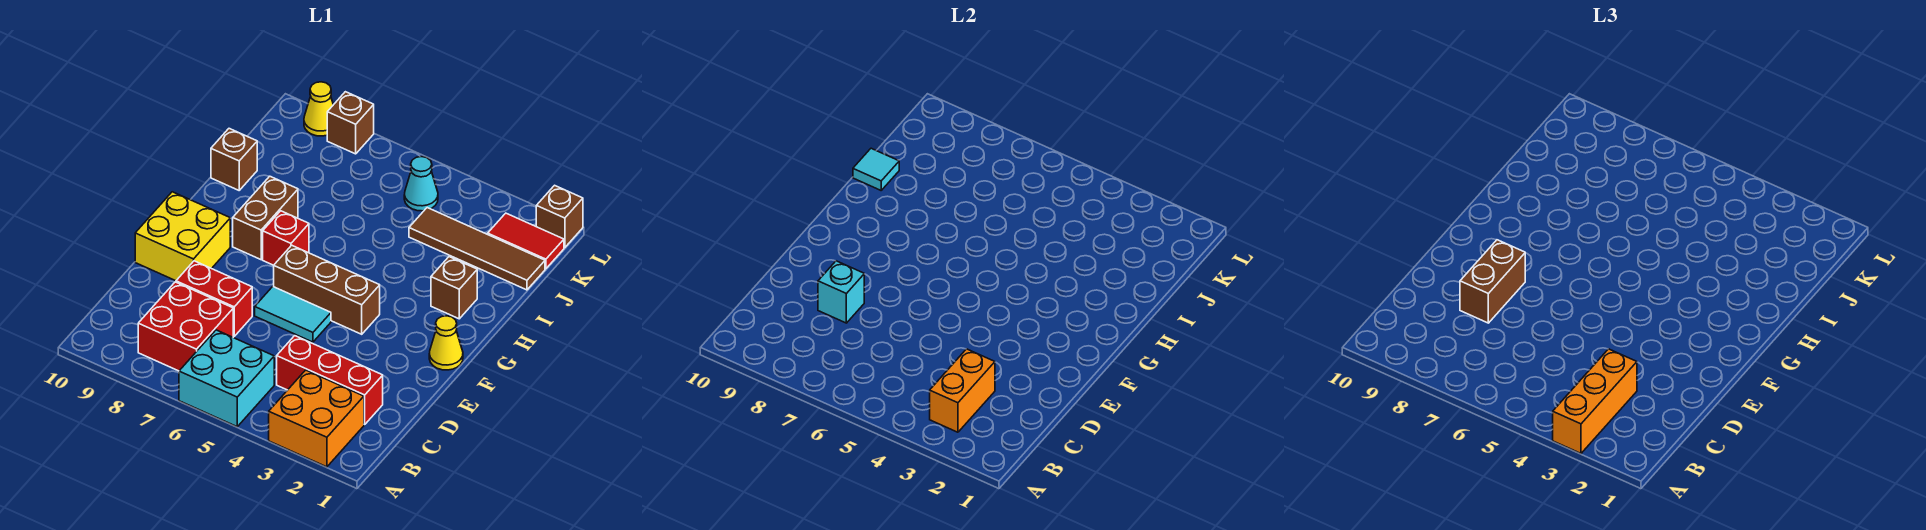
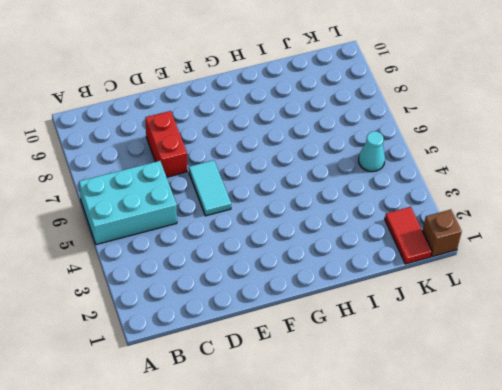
cyan 2x3 brick [79,161,177,245] -> cyan 2x2 brick [179,330,274,427]
none -> orange 2x2 brick [269,370,364,467]
none -> red 2x2 brick [138,282,233,371]
none -> red 1x3 brick [277,336,383,424]

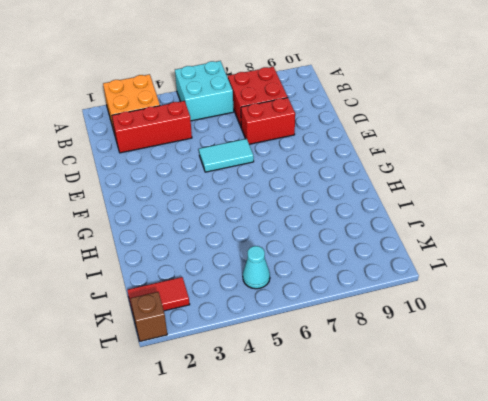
none -> yellow 2x2 brick [135,192,230,281]
none -> yellow 1x1 cone [429,316,463,370]
none -> brown 1x3 brick [274,245,380,334]

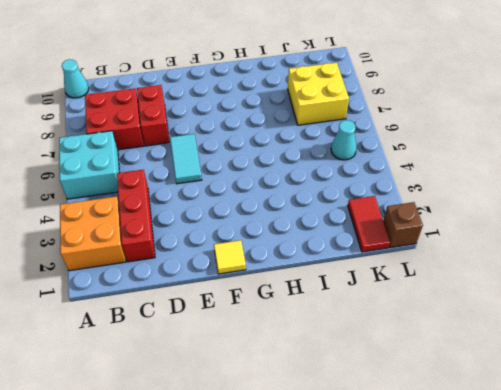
cyan 1x1 cone [62,59,89,98] -> none
yellow 1x1 tile [214,240,246,274] -> yellow 1x1 cone [429,316,463,370]
yellow 2x2 brick [288,63,349,125] -> yellow 2x2 brick moved to [135,192,230,281]
none -> brown 1x3 brick [274,245,380,334]
none -> red 1x1 brick [263,211,309,265]
none -> brown 1x2 brick [233,176,298,260]

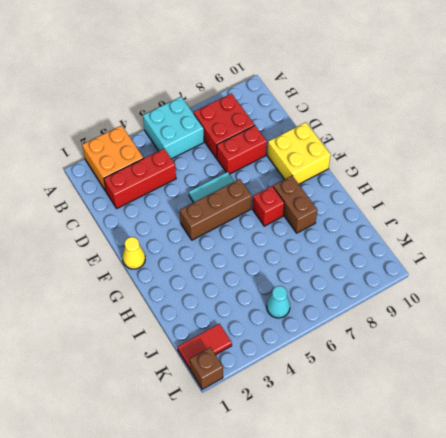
none -> brown 1x1 brick [431,257,477,319]
none -> brown 1x1 brick [211,129,257,190]
none -> brown 1x4 tile [409,208,545,290]

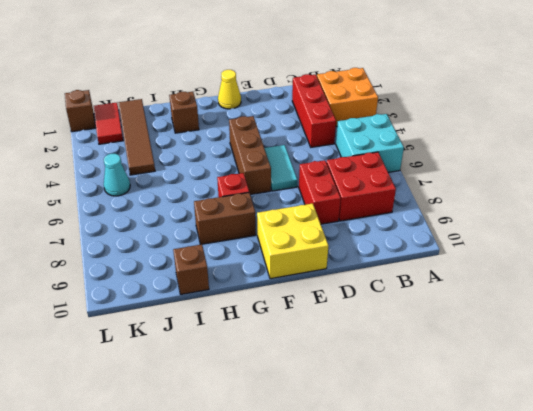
none -> brown 1x1 brick [327,92,374,154]
none -> yellow 1x1 cone [304,82,333,136]
none -> orange 1x2 brick [930,349,995,432]

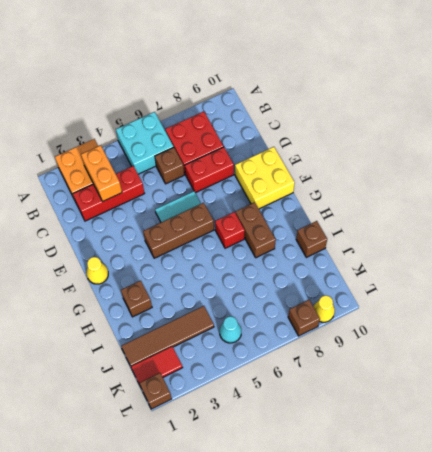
brown 1x1 brick [155,147,184,184] -> none
none -> cyan 1x1 brick [818,261,864,323]
none -> cyan 1x1 tile [853,148,899,190]
none -> orange 1x3 brick [1553,349,1637,453]

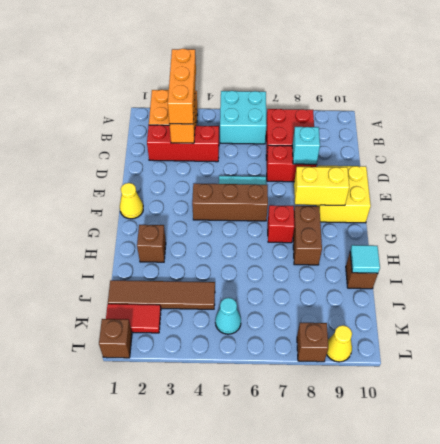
yellow 1x2 brick [294,167,349,205] -> none
none -> brown 1x2 brick [1460,240,1525,323]

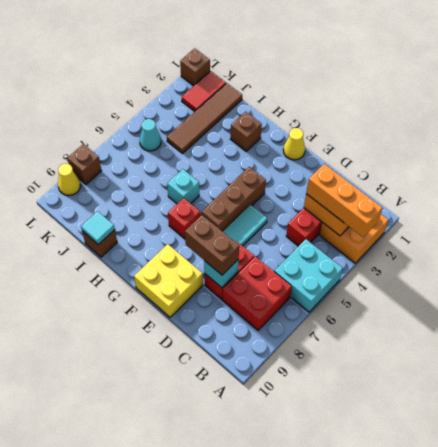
cyan 1x1 brick [167,169,199,204] -> none
none -> brown 1x2 brick [233,176,298,260]

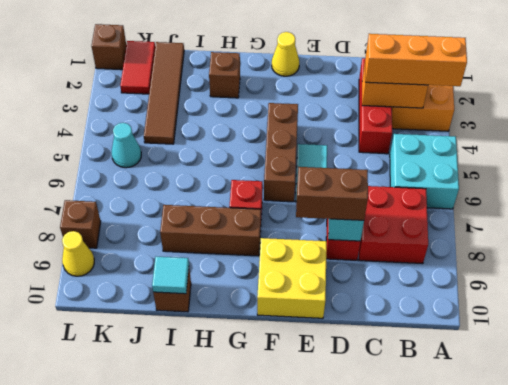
brown 1x3 brick [160,205,261,256] -> brown 1x2 brick [233,176,298,260]

